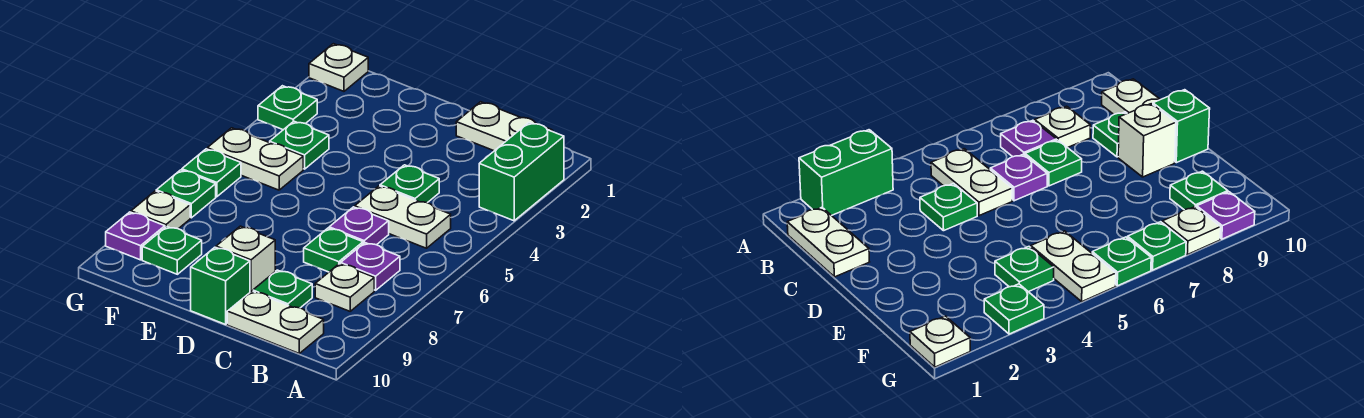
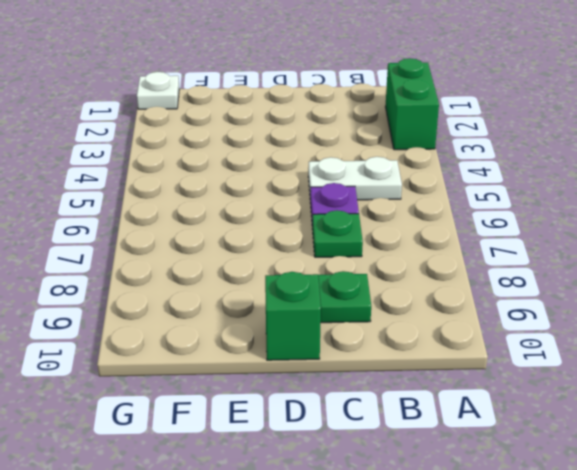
none -> white 1x2 plate [456,102,553,151]
none -> purple 1x1 plate [341,243,400,290]
none -> white 1x1 plate [315,264,374,311]

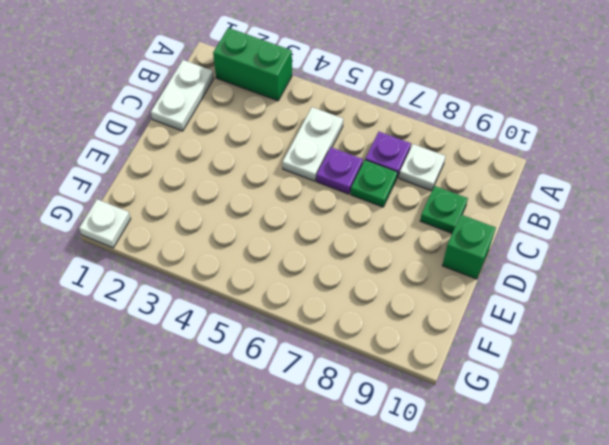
none -> white 1x2 plate [227,291,324,353]
none -> green 1x1 plate [380,165,439,203]
none -> white 1x1 brick [216,226,275,292]

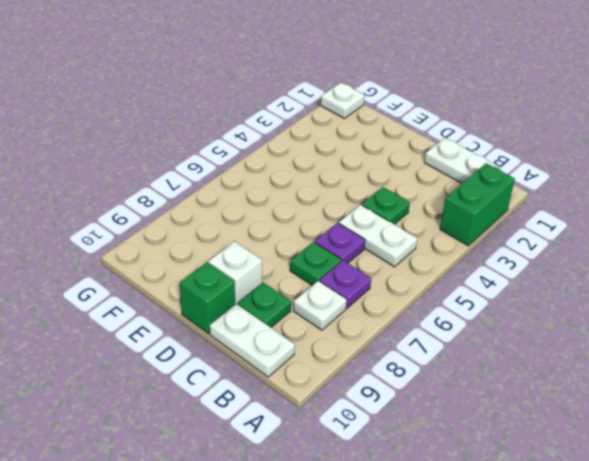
none -> green 1x1 plate [270,121,329,169]
none -> white 1x2 plate [207,128,303,190]
none -> green 1x1 plate [142,227,202,274]

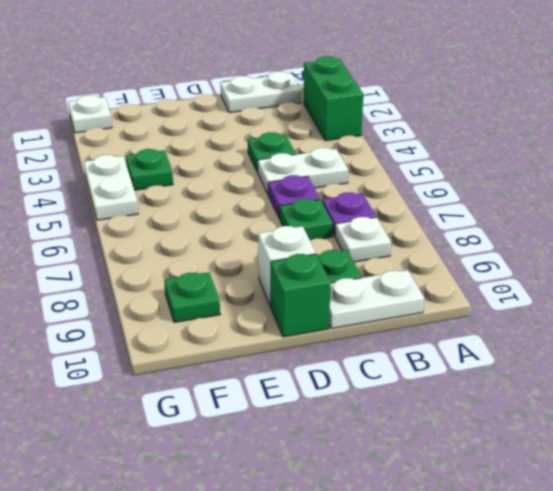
white 1x2 plate [84,155,138,220] -> white 1x2 plate turned to [207,128,303,190]
none -> green 1x1 plate [258,86,317,130]
none -> green 1x1 plate [182,149,241,197]
none -> green 1x1 plate [156,170,216,218]

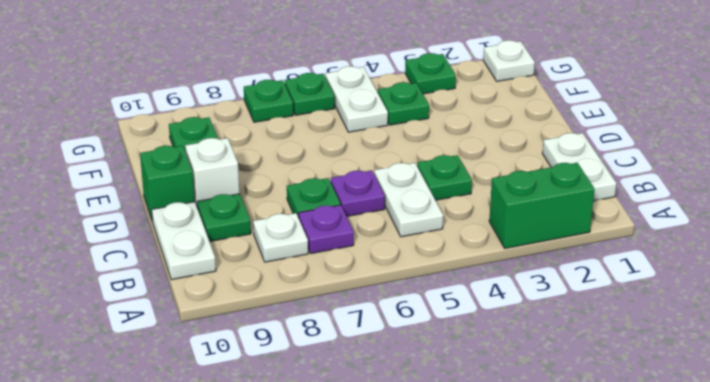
none -> white 1x1 plate [131,191,190,229]
none -> purple 1x1 plate [106,212,165,260]

